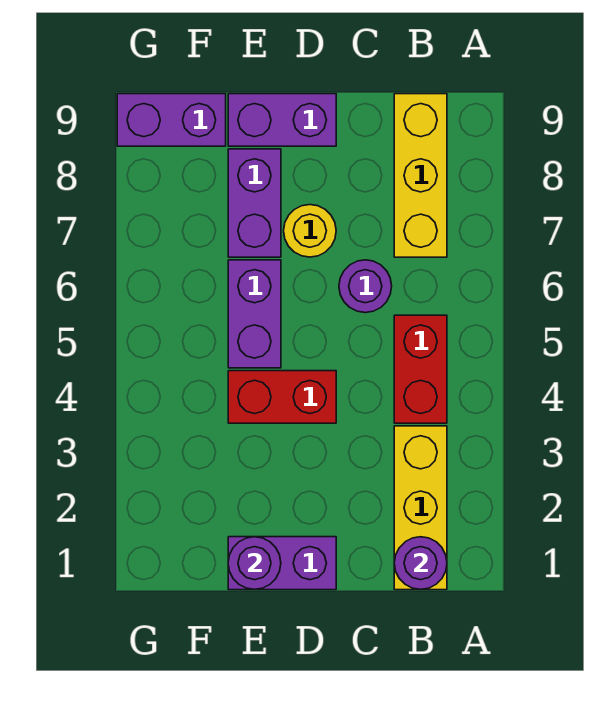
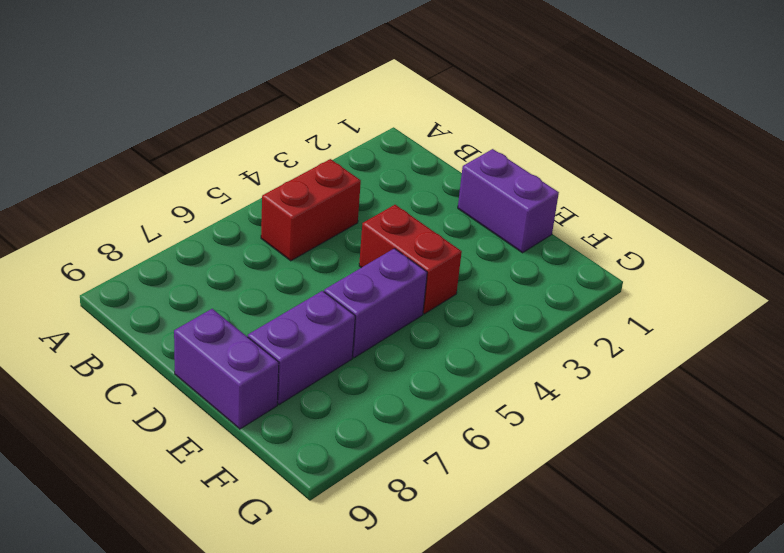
none -> yellow 1x3 brick [394,426,447,590]
none -> yellow 1x3 brick [394,94,447,257]
none -> purple 1x1 round brick [339,260,392,313]

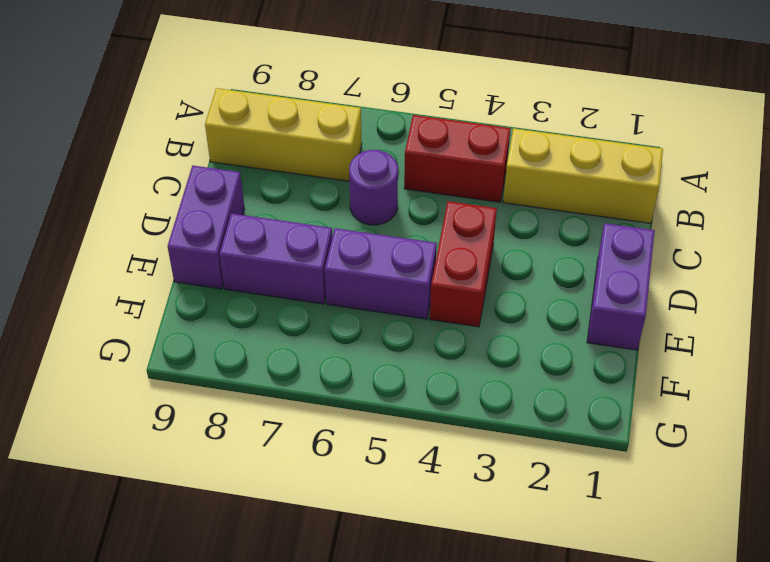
none -> yellow 1x1 round brick [284,205,336,257]
none -> purple 1x2 brick [117,94,226,146]
none -> purple 1x1 round brick [394,537,447,589]

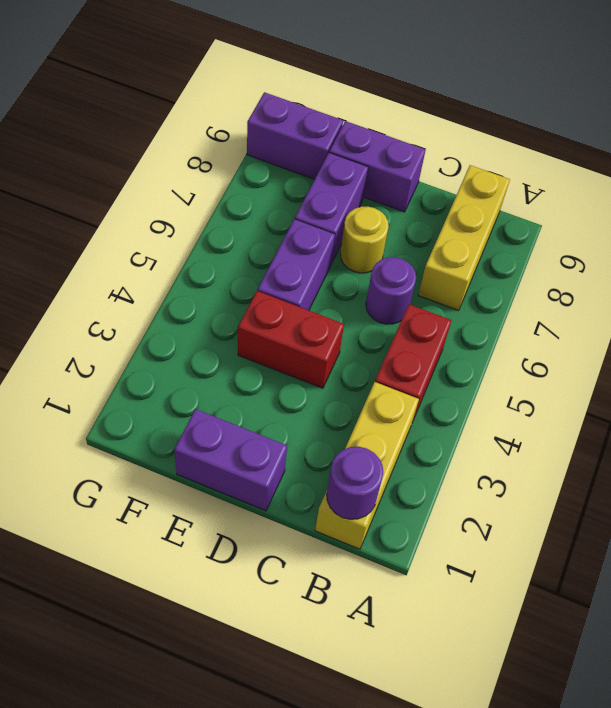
none -> purple 1x1 round brick [228,537,281,590]

